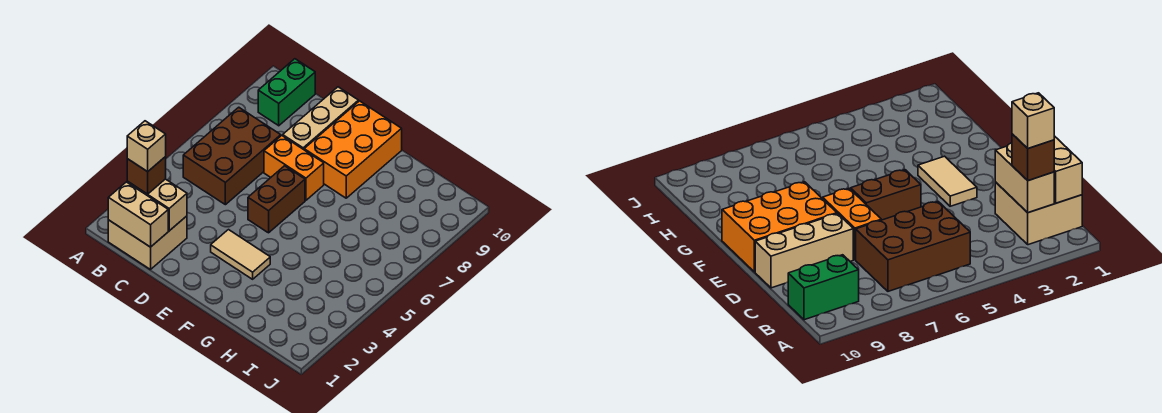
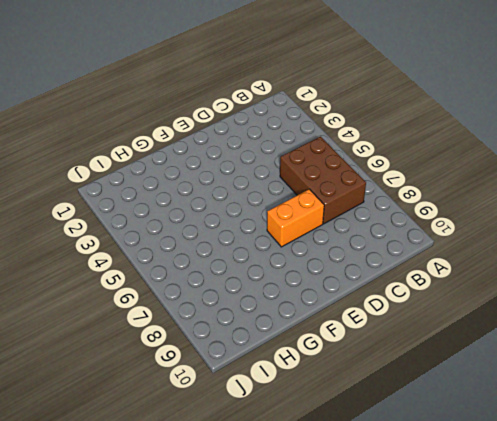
none -> tan 2x2 brick [108,216,187,270]
none -> green 1x2 brick [258,59,315,126]
none -> tan 1x3 brick [283,87,358,150]

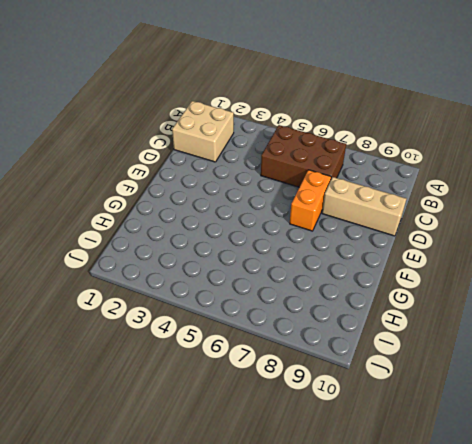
none -> green 1x2 brick [258,59,315,126]
none -> tan 1x2 tile [211,230,270,279]
none -> brown 1x2 brick [248,166,305,233]

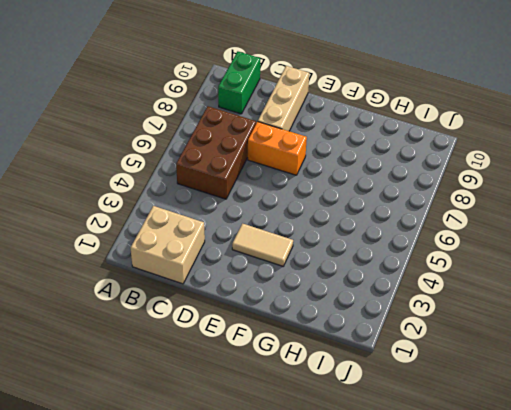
none -> brown 1x2 brick [248,166,305,233]
none -> orange 2x3 brick [304,101,402,198]
none -> tan 1x2 brick [108,182,168,247]

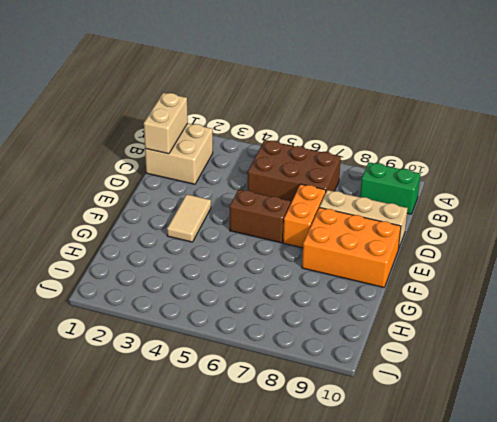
none -> tan 1x2 brick [127,179,187,231]
none -> brown 1x1 brick [127,157,166,194]
none -> tan 1x1 brick [127,121,166,172]

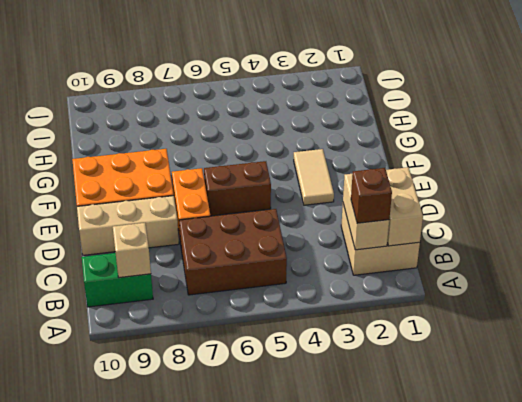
tan 1x1 brick [113,223,151,278] -> tan 1x1 brick moved to [127,121,166,172]

